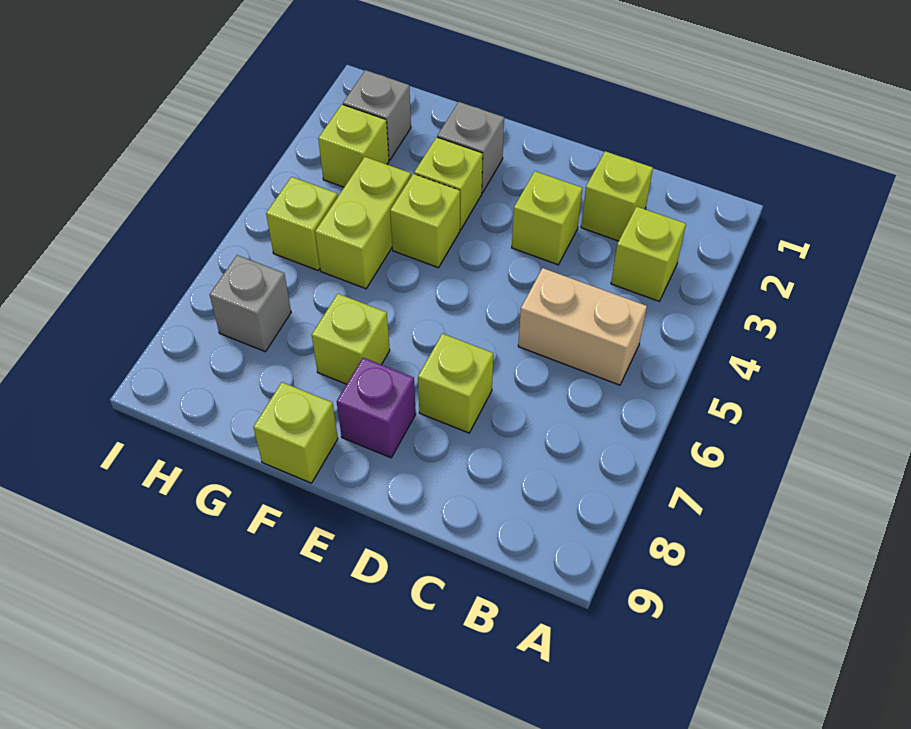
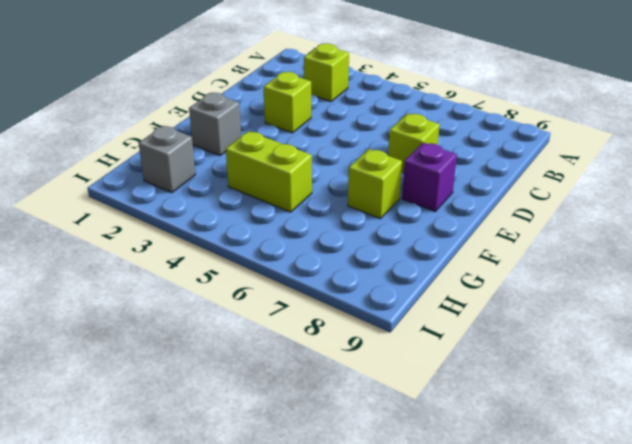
none -> tan 1x2 brick [518,268,647,385]
none -> lime 1x1 brick [581,151,653,241]
none -> lime 1x1 brick [414,137,483,229]

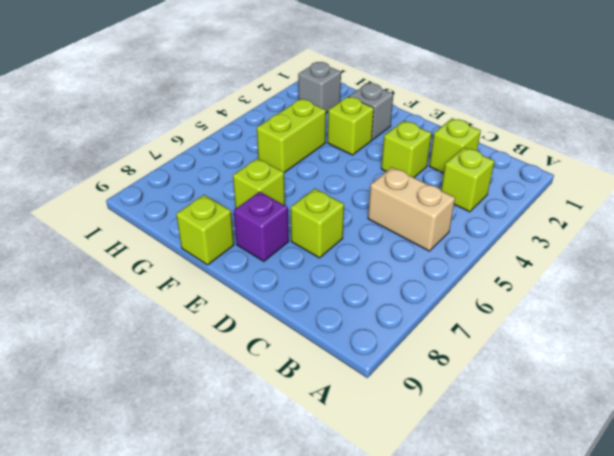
none -> lime 1x1 brick [390,174,460,268]
none -> lime 1x1 brick [318,104,389,187]
none -> lime 1x1 brick [266,177,338,270]

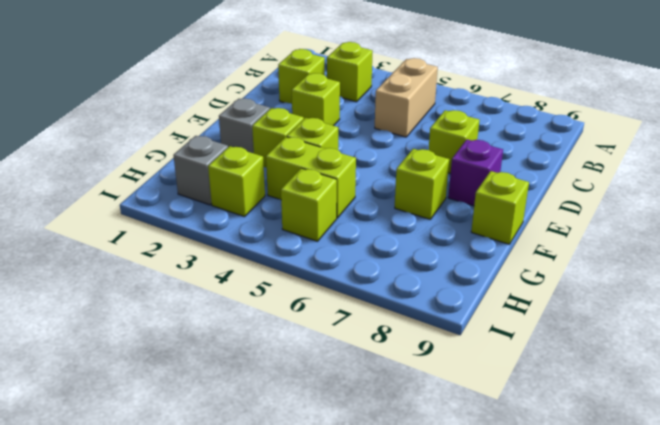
none -> grey 1x1 brick [210,255,291,352]

